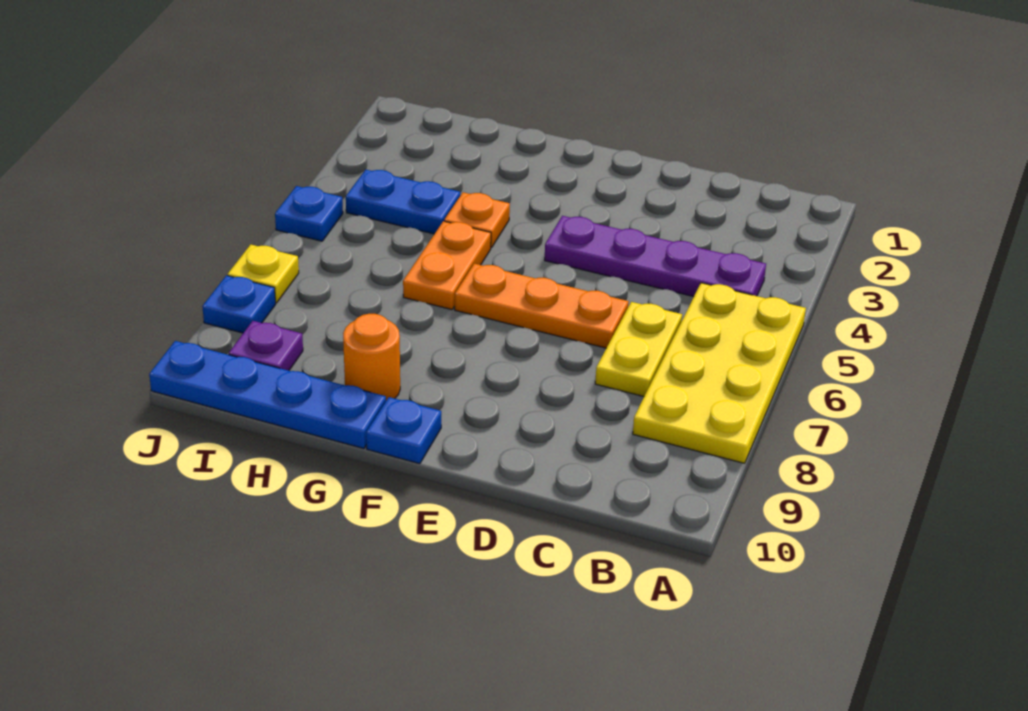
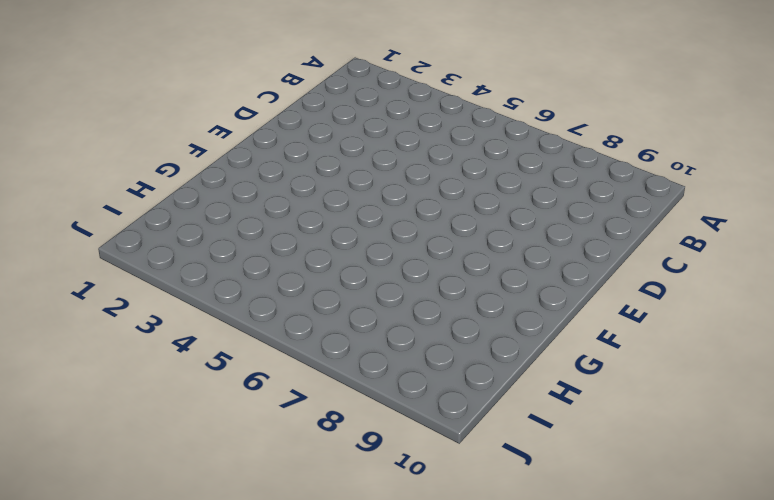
none -> yellow 2x4 plate [633,283,806,463]
none -> purple 1x4 plate [545,216,766,297]
none -> yellow 1x2 plate [595,302,682,397]

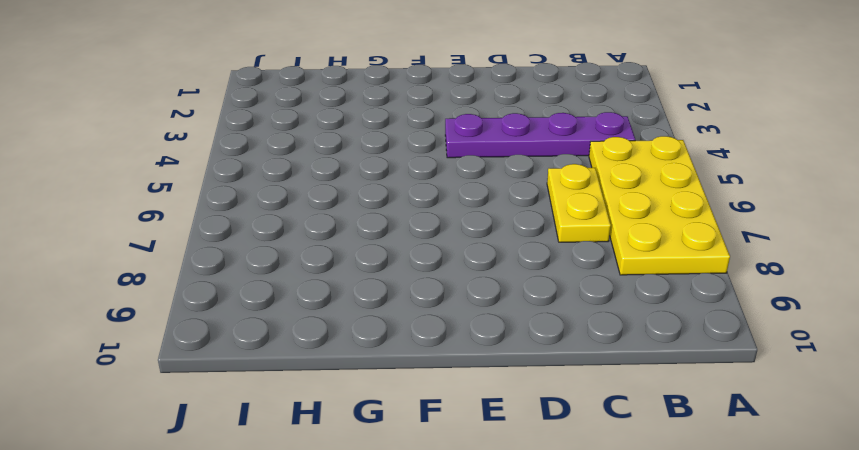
none -> orange 1x3 plate [455,264,629,348]
none -> blue 1x1 plate [366,397,441,464]
none -> orange 1x1 plate [444,192,510,248]

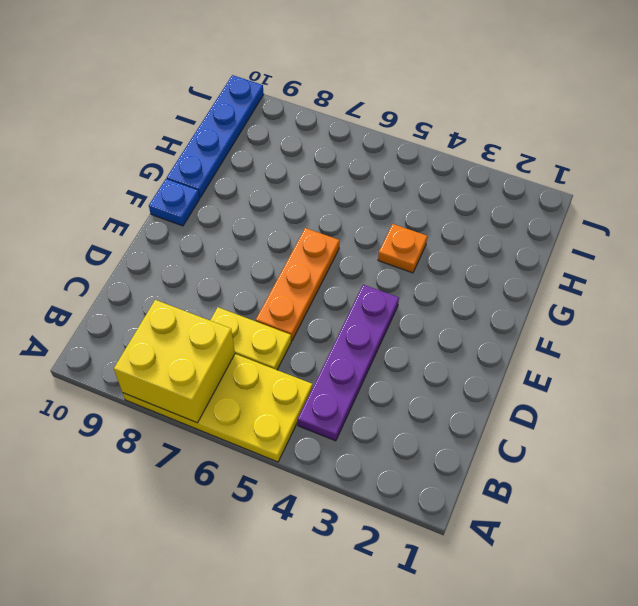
yellow 2x2 brick [114,300,235,423] -> none
none -> orange 1x2 plate [403,221,491,310]
none -> orange 1x1 round brick [343,314,400,400]
none -> blue 1x2 plate [346,170,460,234]

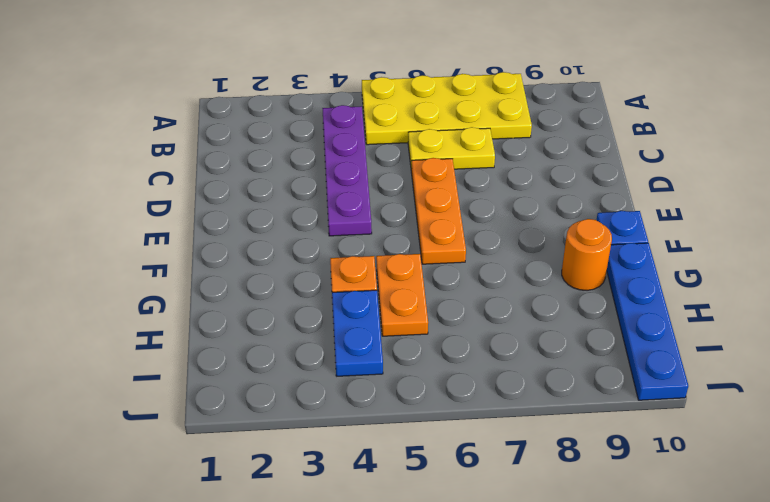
orange 1x2 plate [376,254,428,336] -> orange 1x2 plate turned to [403,221,491,310]
none -> purple 1x1 plate [229,321,303,371]
none -> blue 1x1 plate [275,186,343,241]
none -> yellow 1x1 plate [228,245,299,303]

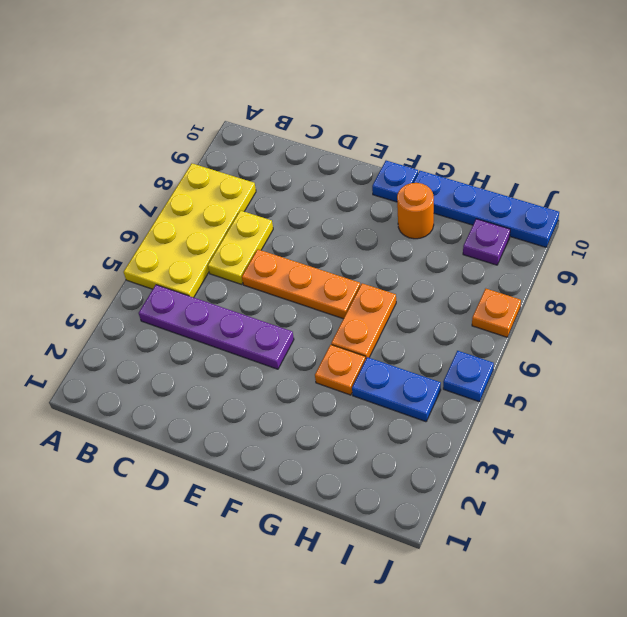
orange 1x1 plate [472,289,521,337] -> yellow 1x1 plate [228,245,299,303]
none -> blue 1x1 plate [202,275,276,333]

